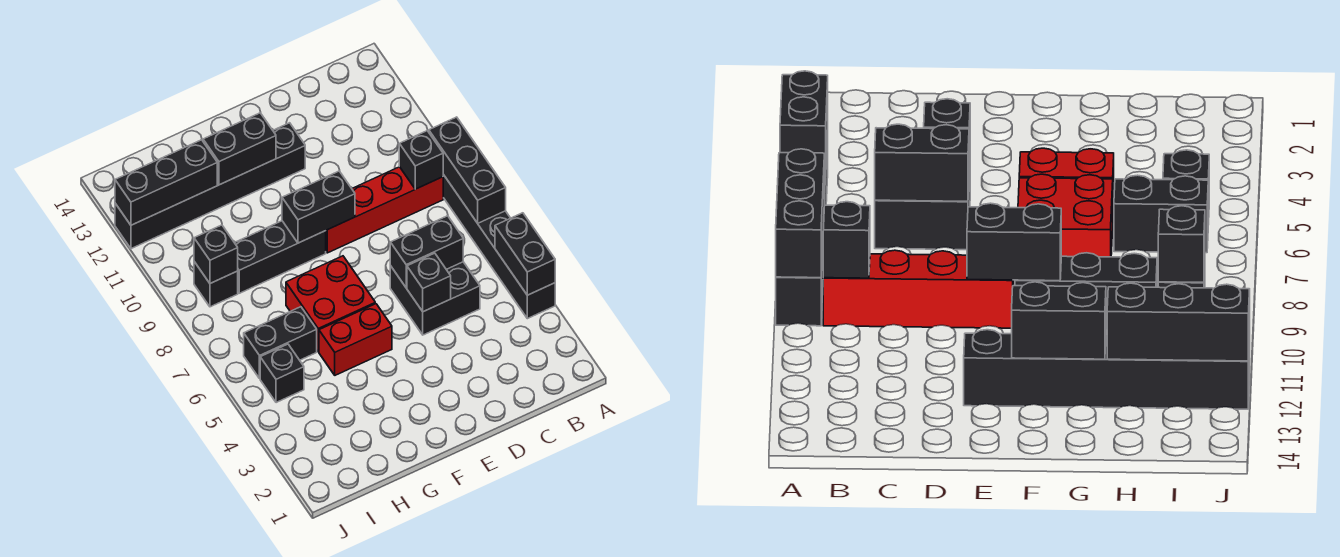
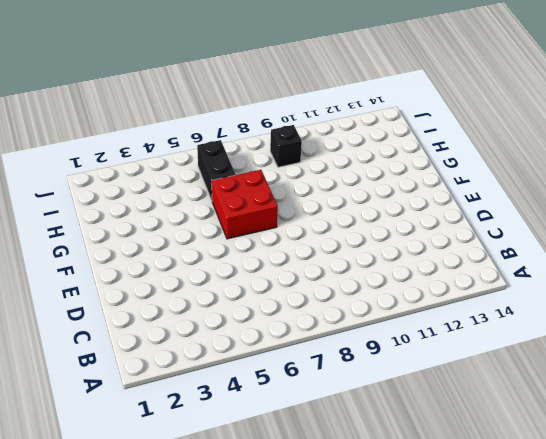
none -> black 1x6 brick [443,175,555,319]
none -> red 1x4 brick [326,167,443,253]
none -> black 2x2 brick [390,262,480,335]

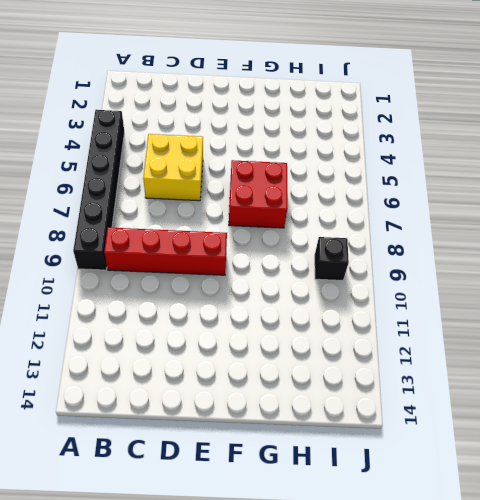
yellow 2x2 brick [143,134,203,201] -> black 2x2 brick [390,262,480,335]
none -> black 1x6 brick [115,123,305,249]
none -> red 1x2 brick [319,304,392,375]
none -> black 1x3 brick [235,221,326,293]

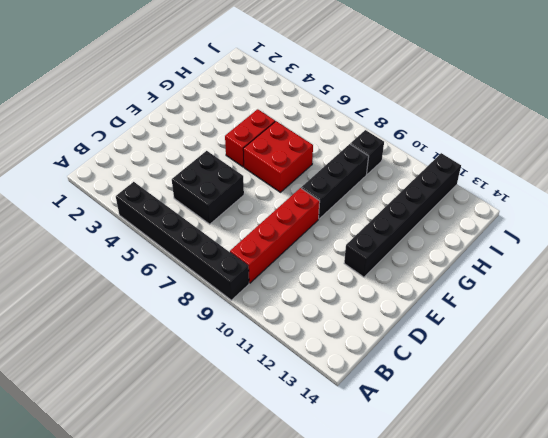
none -> black 1x2 brick [244,307,317,379]
none -> black 1x1 brick [260,344,304,403]
none -> black 1x2 brick [495,213,555,295]

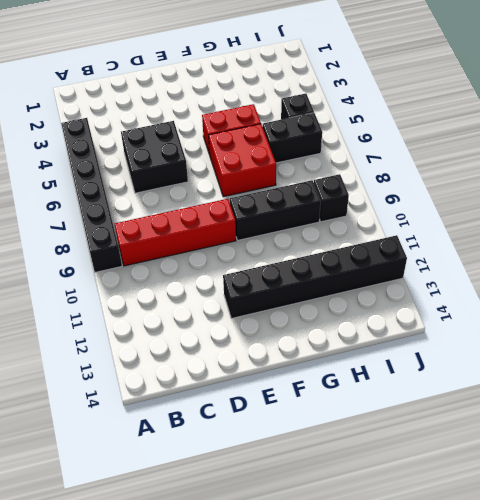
none -> black 1x2 brick [495,213,555,295]
none -> black 1x3 brick [429,117,506,223]
none -> black 1x1 brick [399,131,443,189]

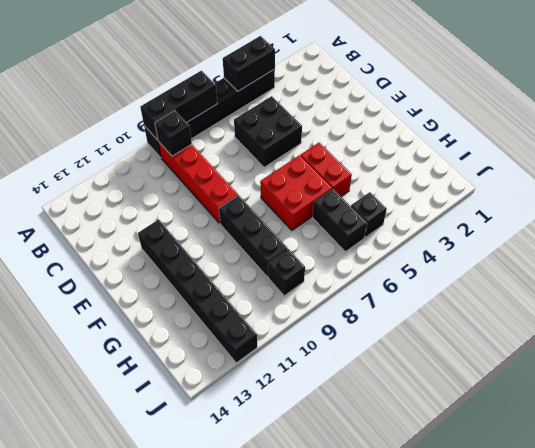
none -> black 1x2 brick [390,216,463,288]
none -> black 1x1 brick [407,253,451,312]
none -> black 1x2 brick [282,171,355,243]

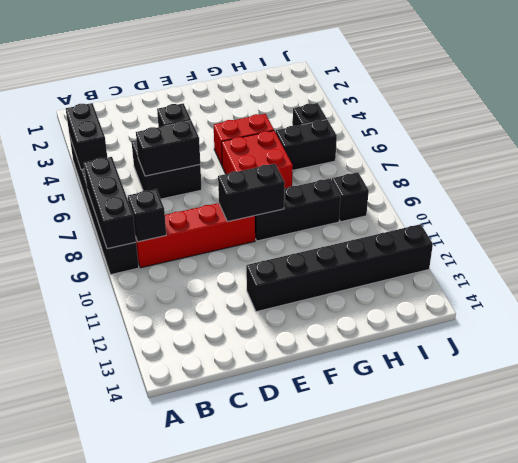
none -> black 1x2 brick [203,113,276,185]
none -> black 1x3 brick [115,140,217,225]
none -> black 1x1 brick [194,225,238,283]

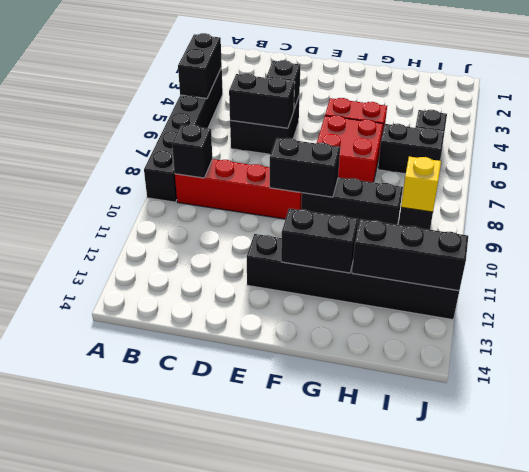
yellow 1x1 brick [401,157,441,212] -> black 1x1 brick [194,225,238,283]
none -> black 1x3 brick [429,117,506,223]

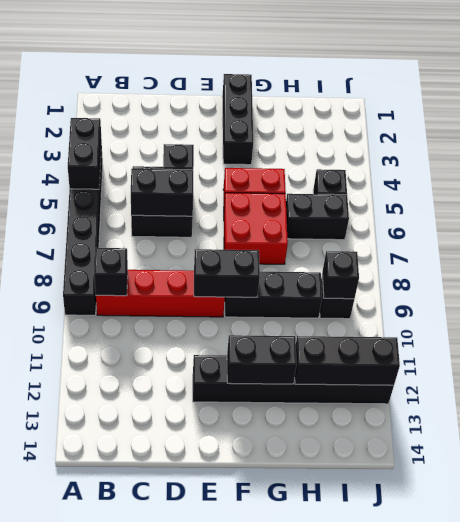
black 1x3 brick [222,74,253,165] -> black 1x3 brick moved to [429,117,506,223]

